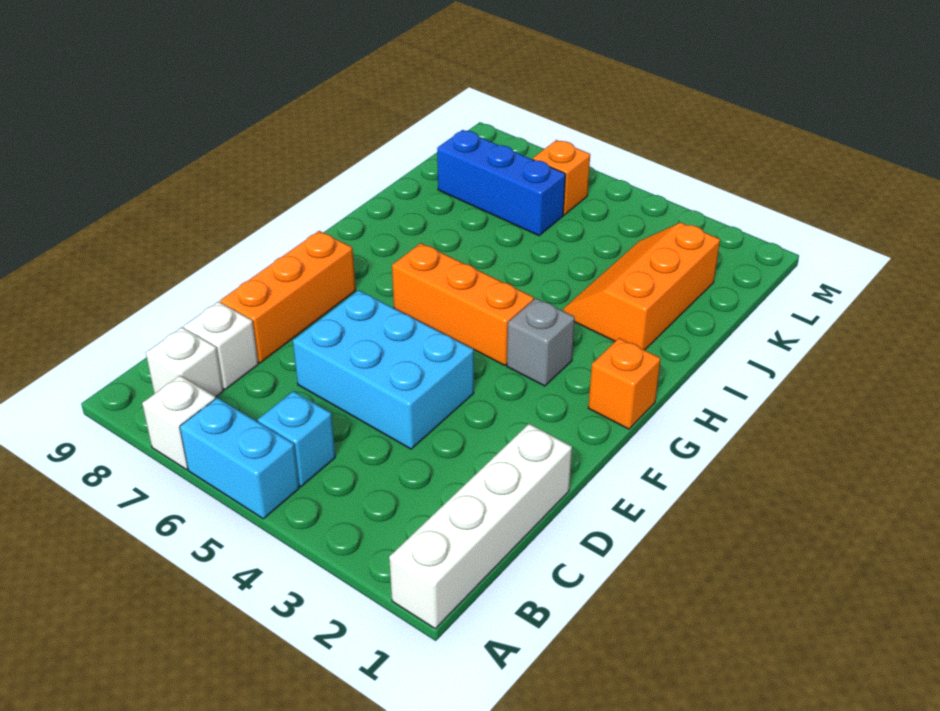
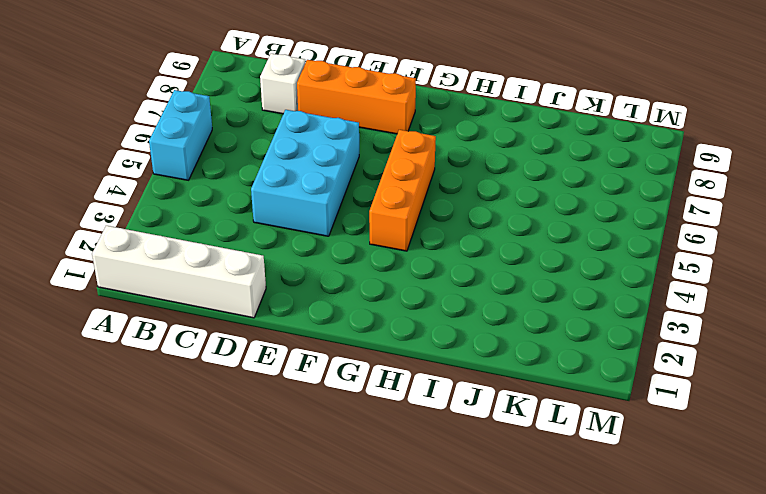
none -> white 1x1 brick [142,376,216,470]
none -> cyan 1x1 brick [258,391,335,487]
none -> white 1x1 brick [146,327,223,397]

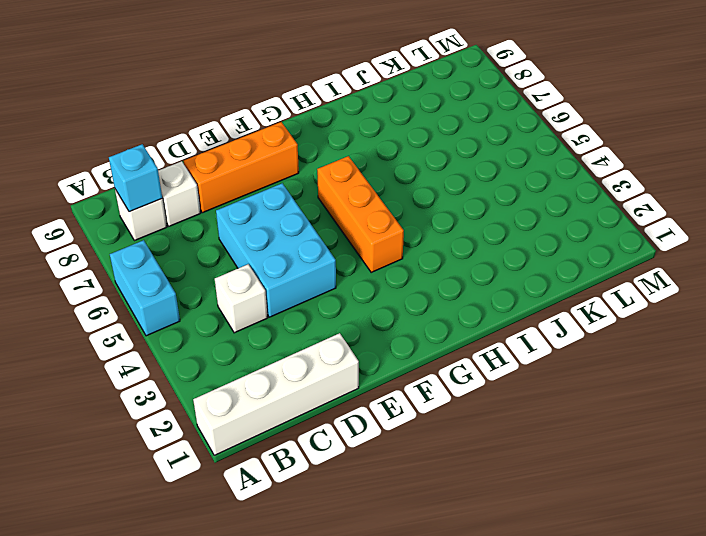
cyan 1x1 brick [109,144,162,212] -> cyan 1x1 brick moved to [258,391,335,487]
white 1x1 brick [215,264,268,333] -> white 1x1 brick moved to [142,376,216,470]
none -> orange 1x1 brick [588,338,661,429]
none -> grey 1x1 brick [507,298,575,386]
none -> orange 2x3 slope [563,223,720,350]

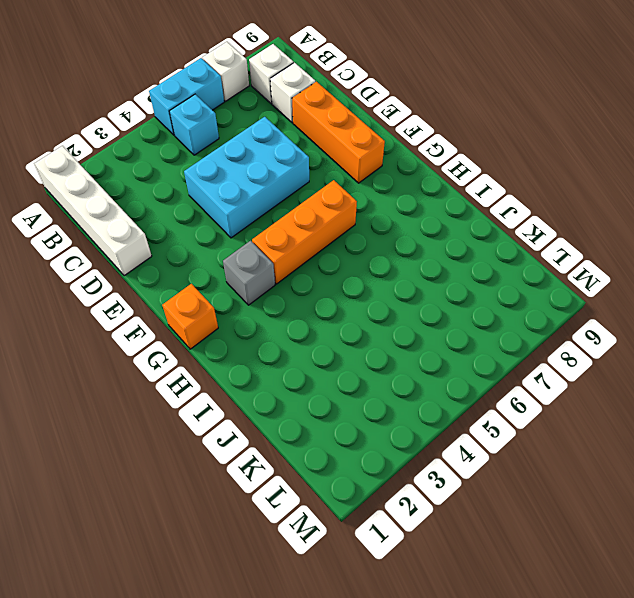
none -> orange 2x3 slope [563,223,720,350]
none -> blue 1x3 brick [437,130,565,235]
none -> orange 1x1 brick [533,140,590,215]

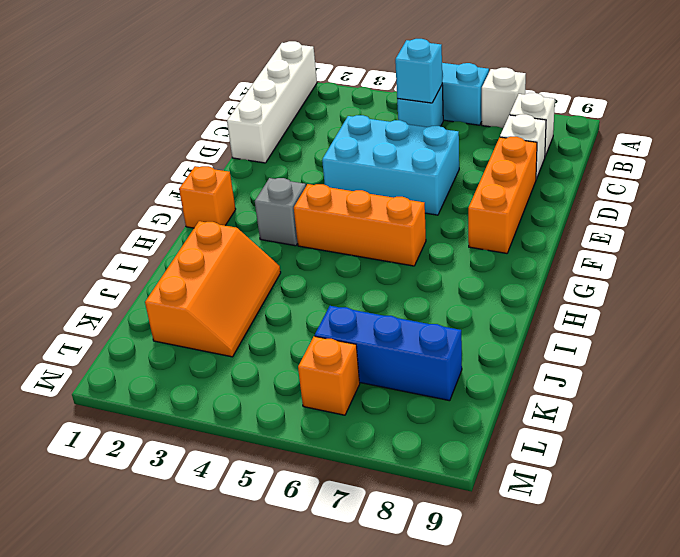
cyan 1x1 brick [395,39,442,103] -> none

